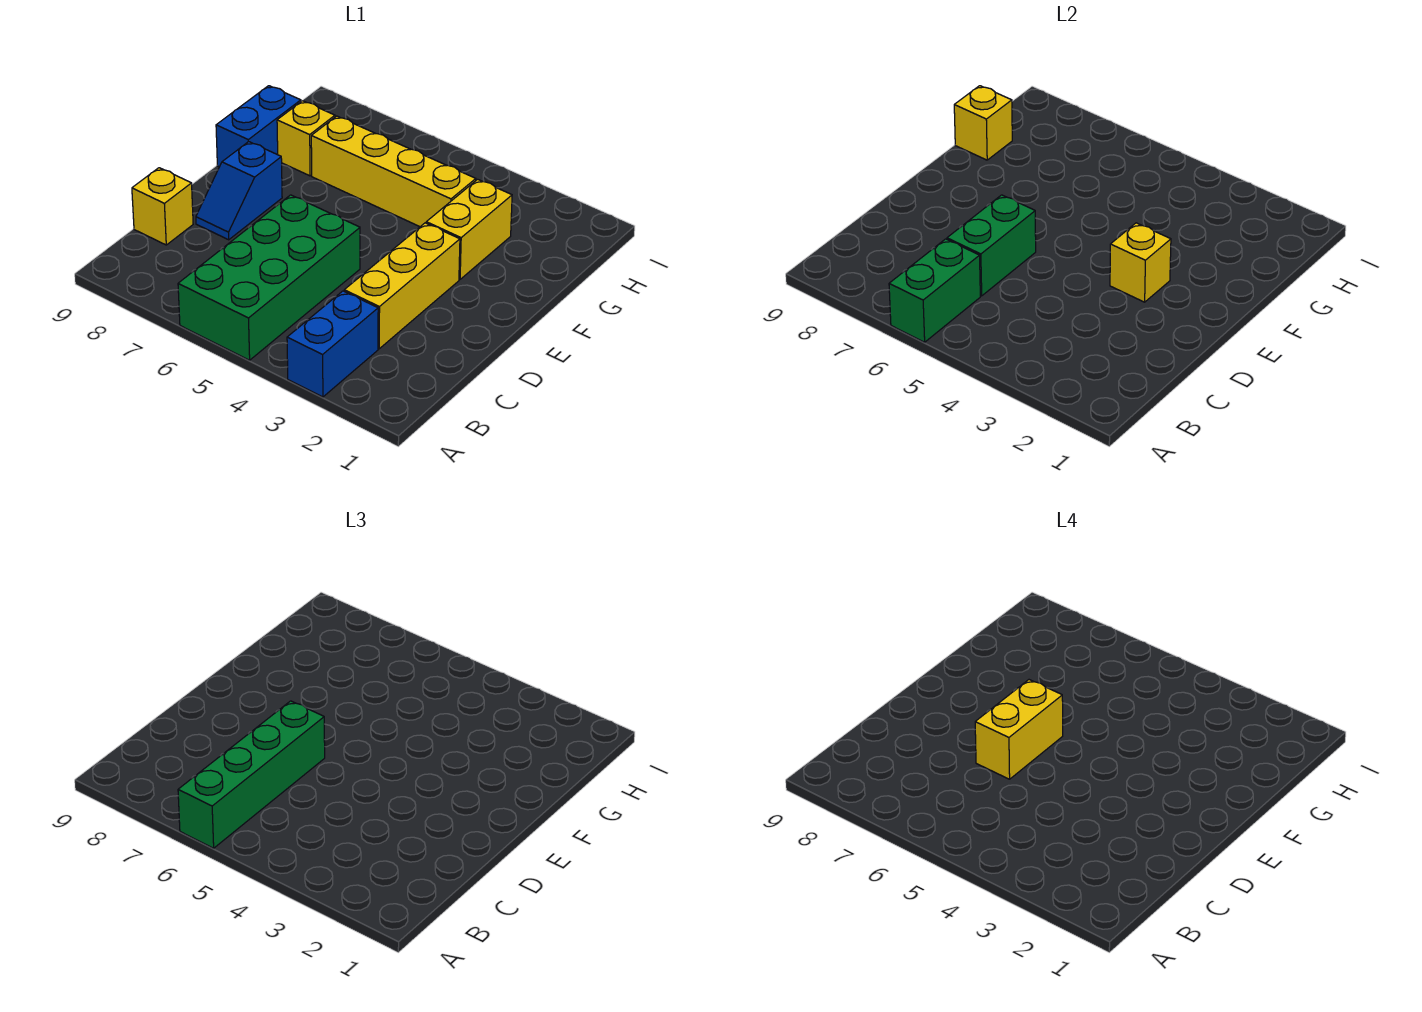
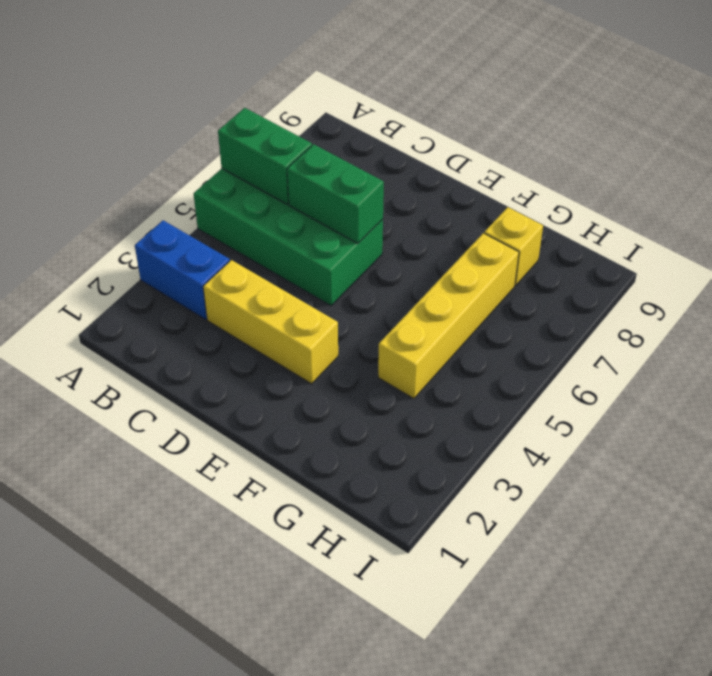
none -> yellow 1x1 brick [132,168,193,245]
none -> blue 1x2 slope [196,142,282,240]
none -> yellow 1x2 brick [426,179,512,279]

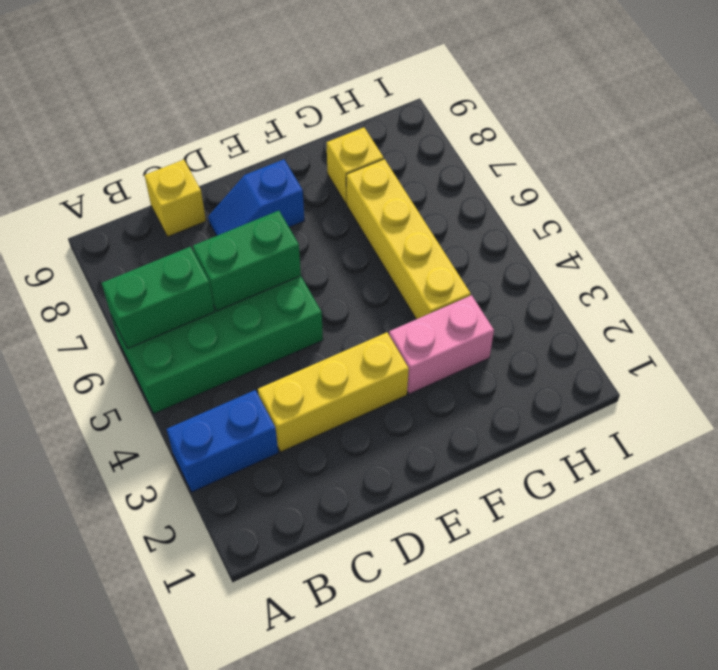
pink 1x2 brick [389,295,494,394] -> yellow 1x2 brick [426,179,512,279]
none -> blue 1x2 brick [216,86,301,167]
none -> yellow 1x1 brick [1110,223,1171,302]
none -> yellow 1x1 brick [954,86,1012,160]

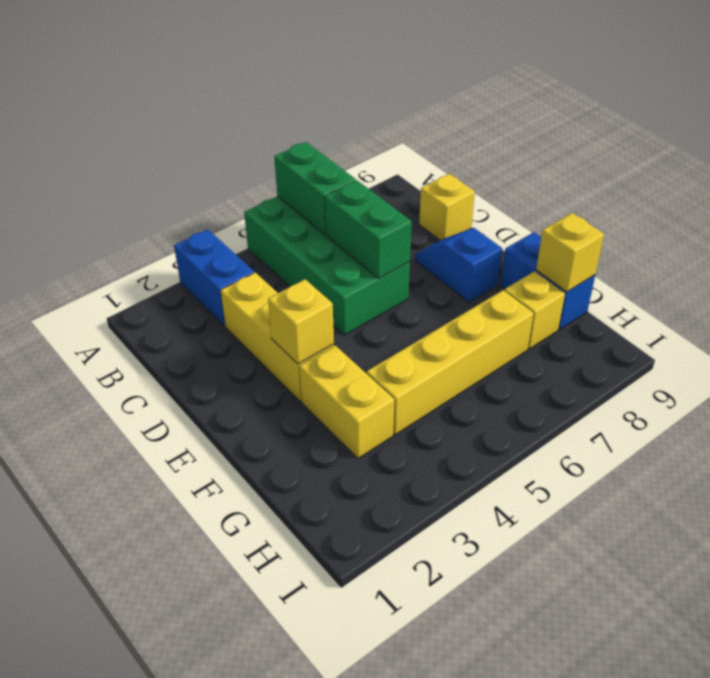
none -> green 1x4 brick [178,701,325,848]
none -> yellow 1x2 brick [975,680,1063,779]

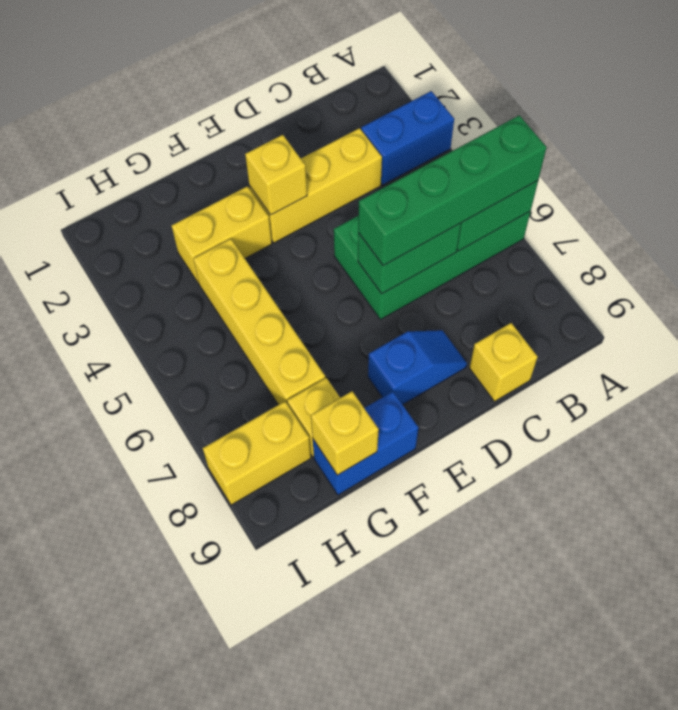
yellow 1x2 brick [203,401,311,505] -> yellow 1x2 brick moved to [975,680,1063,779]

